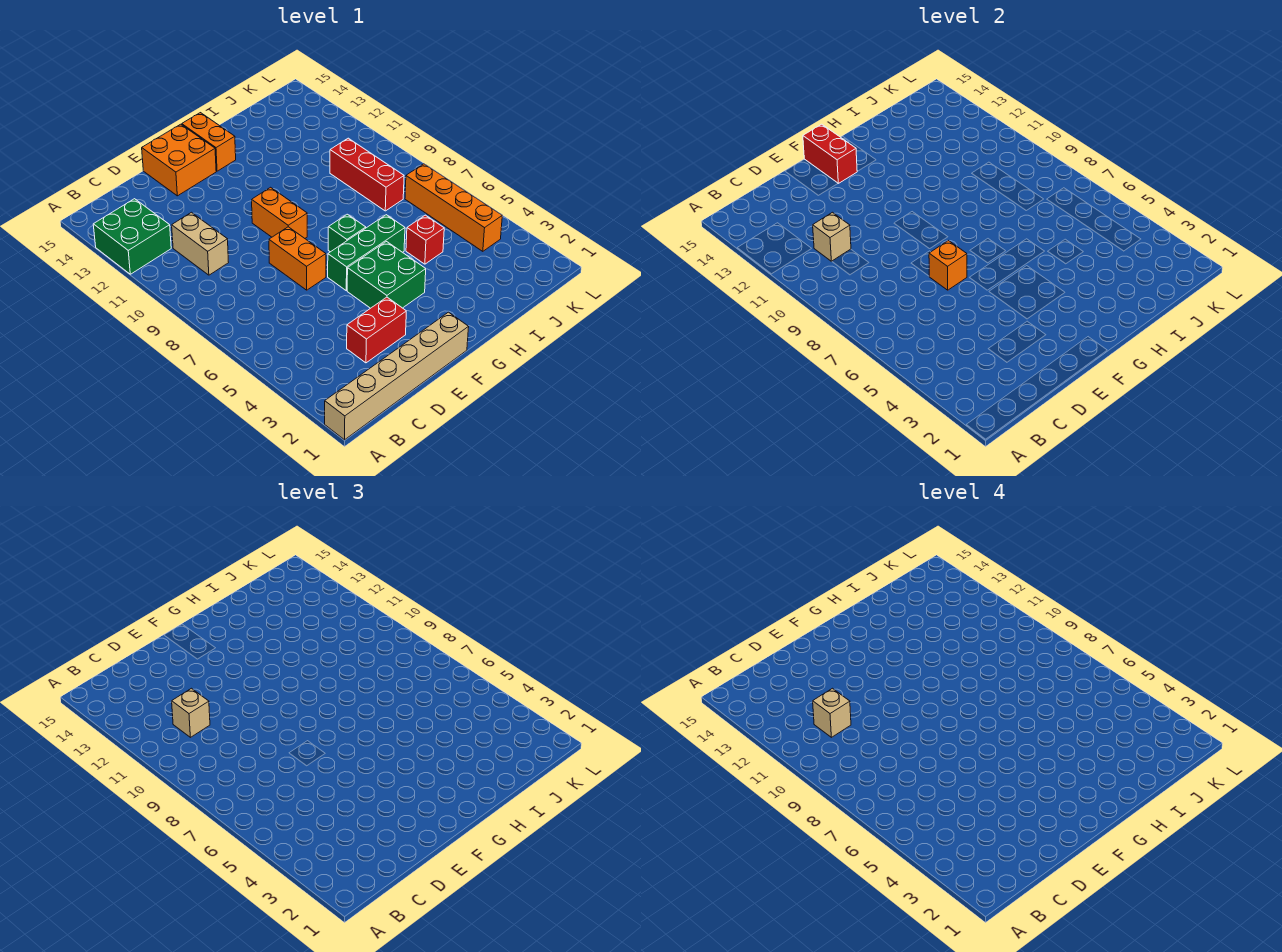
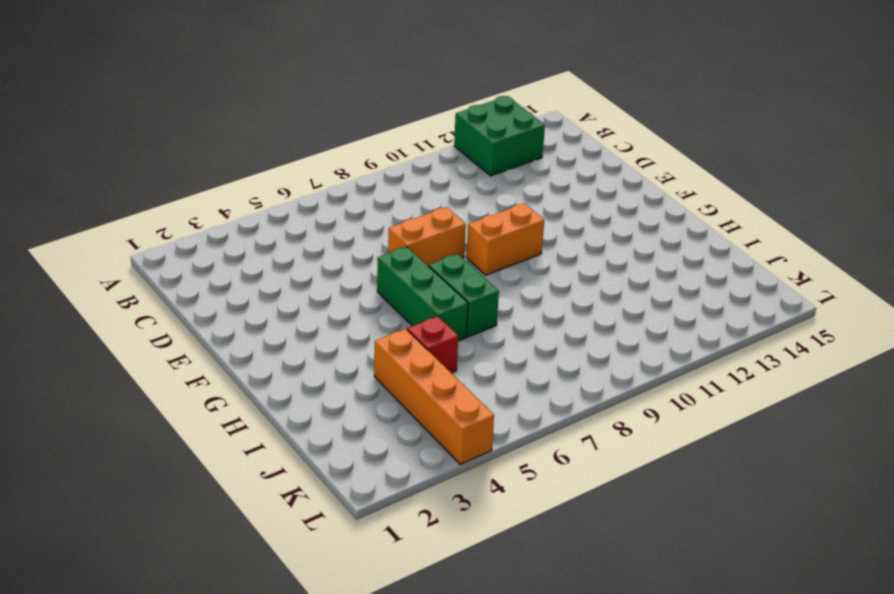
green 1x2 brick [429,254,499,337] -> green 1x1 brick [328,214,366,252]
orange 1x4 brick [374,329,494,464] -> orange 1x4 brick turned to [405,164,502,251]
none -> tan 1x6 brick [325,312,469,440]
none -> tan 1x2 brick [172,212,229,275]
none -> red 1x2 brick [347,297,406,363]

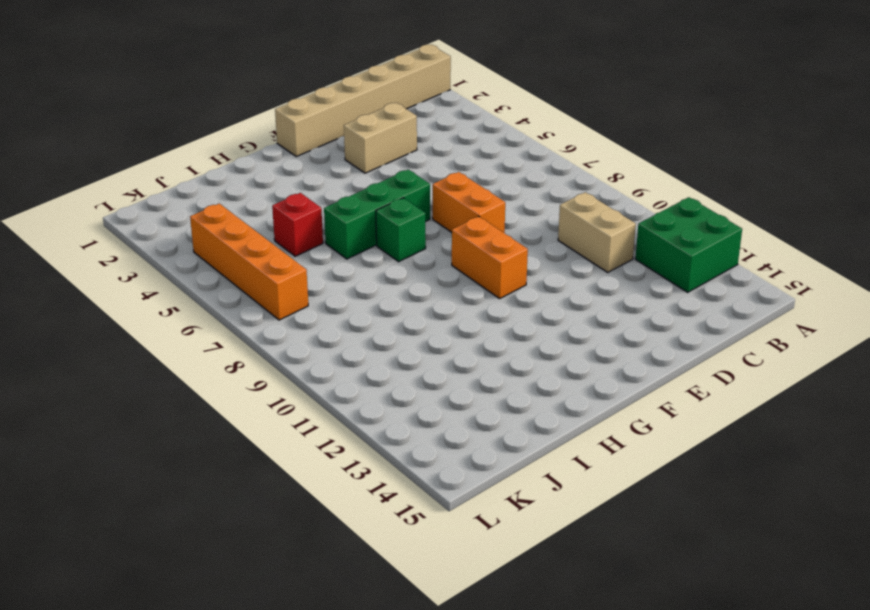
tan 1x2 brick [344,103,417,173] -> red 1x2 brick [347,297,406,363]
none -> orange 2x2 brick [142,124,216,196]
none -> green 2x2 brick [347,242,426,308]
none -> orange 1x2 brick [182,113,236,171]

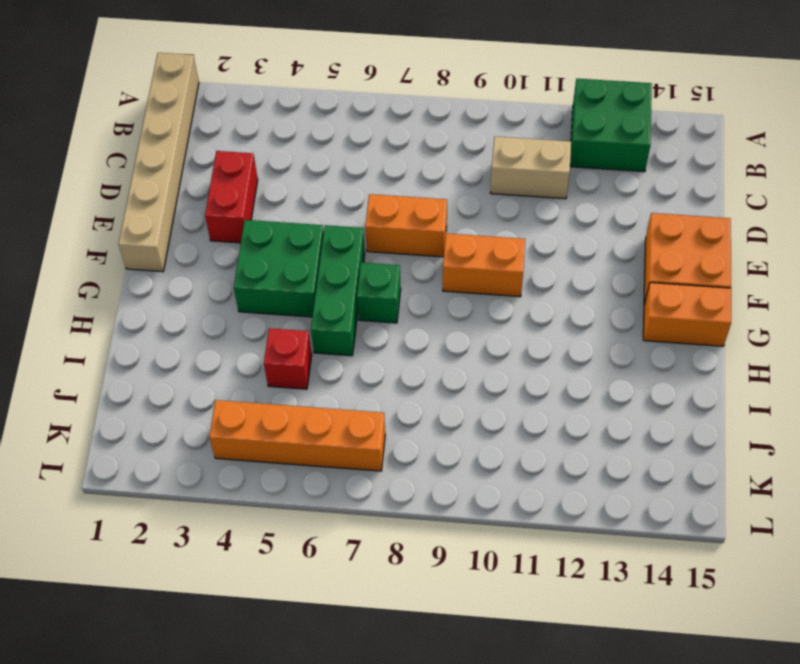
none -> red 1x3 brick [330,138,404,211]
none -> tan 1x1 brick [813,212,851,261]
none -> orange 1x1 brick [929,241,967,290]

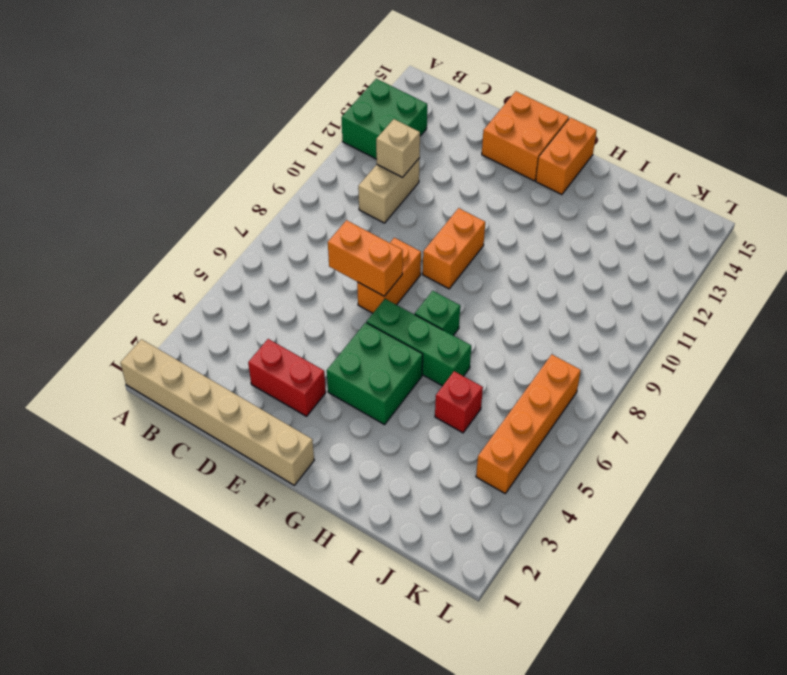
orange 1x2 brick [328,220,403,296] -> orange 1x1 brick [929,241,967,290]
none -> red 1x3 brick [330,138,404,211]
none -> red 1x2 brick [803,124,857,183]
none -> tan 1x1 brick [172,688,210,737]

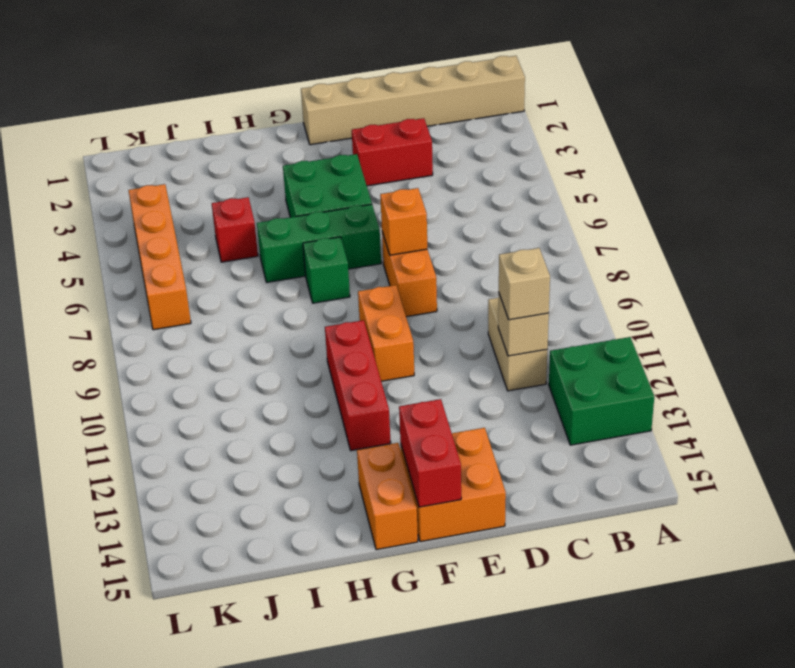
red 1x3 brick [325,320,391,451] -> red 1x3 brick moved to [330,138,404,211]
none -> tan 1x1 brick [813,688,851,737]

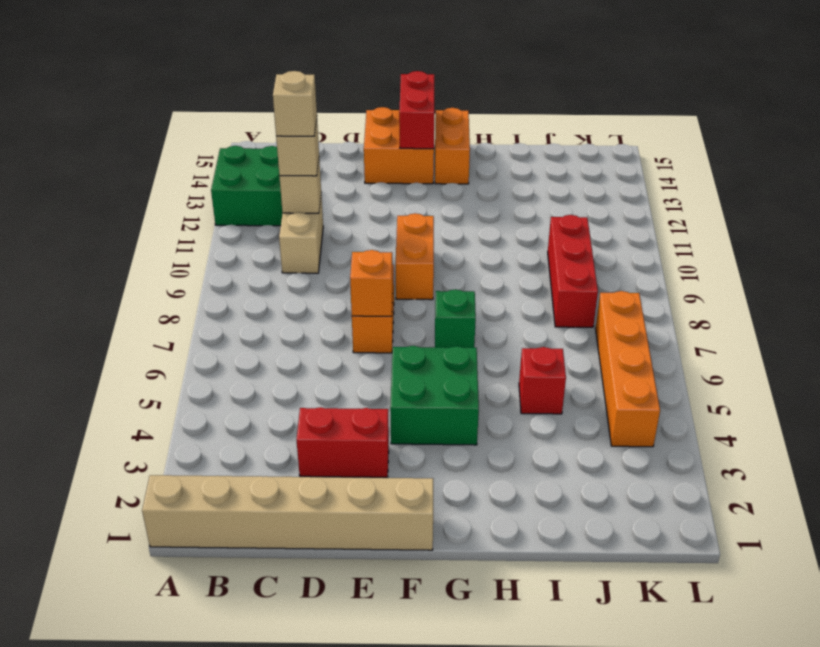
none -> green 1x3 brick [328,215,405,291]

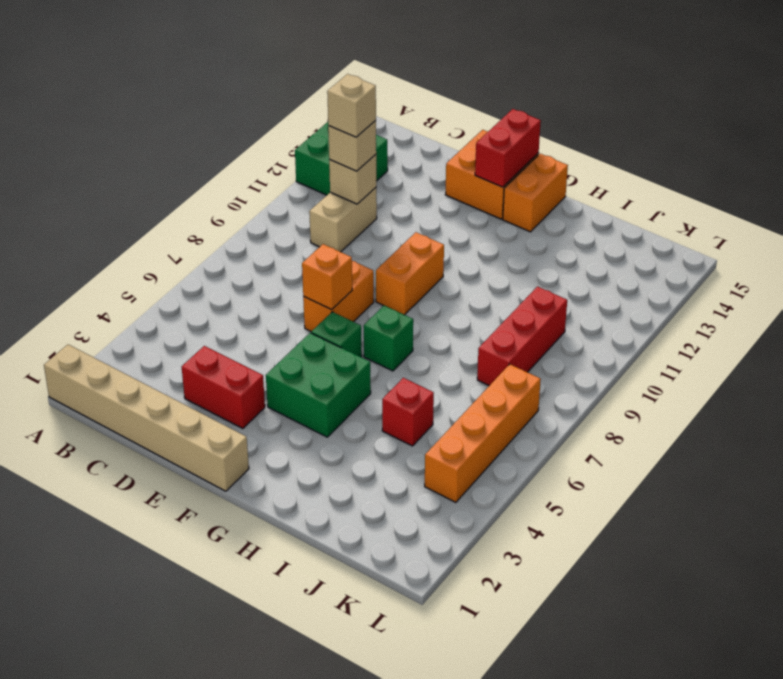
green 1x1 brick [311,312,362,357] -> green 1x3 brick [328,215,405,291]

